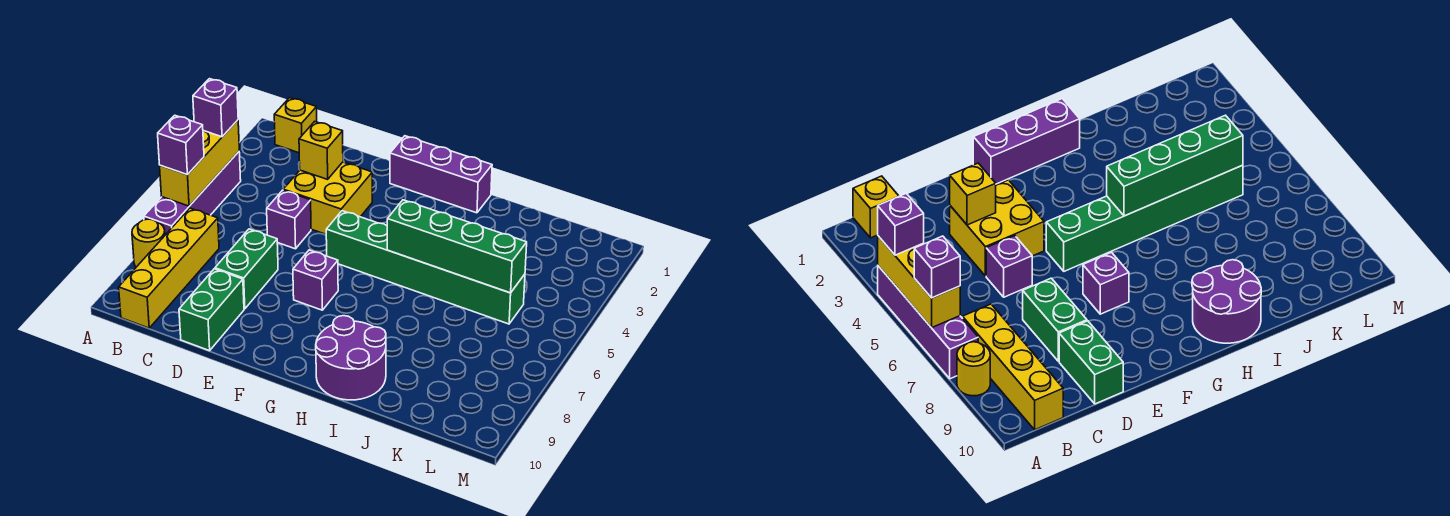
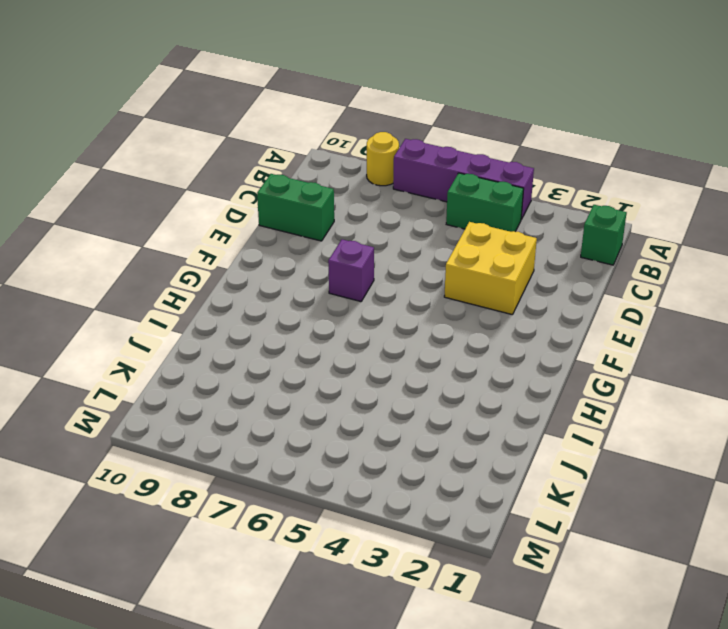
green 1x1 brick [581,205,627,265] -> yellow 1x1 brick [274,98,317,153]
green 1x2 brick [446,173,524,232] -> green 1x2 brick moved to [215,229,278,309]
none -> yellow 1x4 brick [119,208,219,328]
none -> purple 1x1 brick [267,190,311,249]
none -> purple 1x3 brick [390,136,492,213]

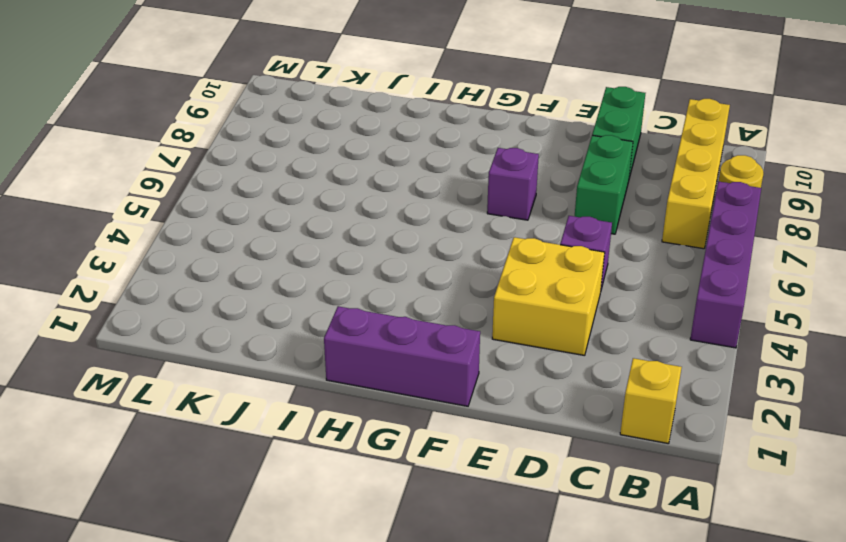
none -> green 1x6 brick [326,211,525,324]
none -> purple 2x2 round brick [316,316,386,400]
none -> yellow 1x3 brick [160,120,239,206]

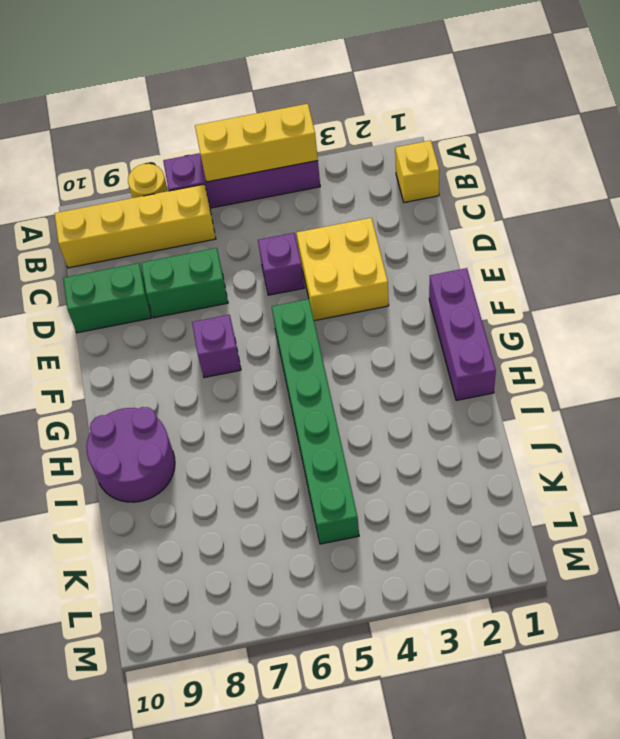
none -> yellow 1x1 brick [299,121,343,179]
none -> green 1x4 brick [387,200,527,293]
none -> purple 1x1 brick [193,79,238,137]

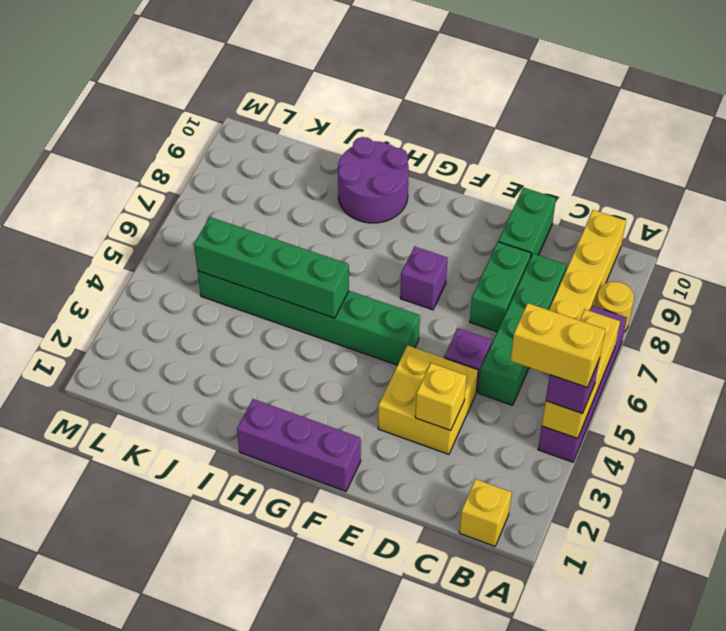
yellow 1x2 brick [510,303,605,387] -> none
green 1x4 brick [478,254,567,405] -> none
none -> purple 1x1 brick [158,115,204,175]

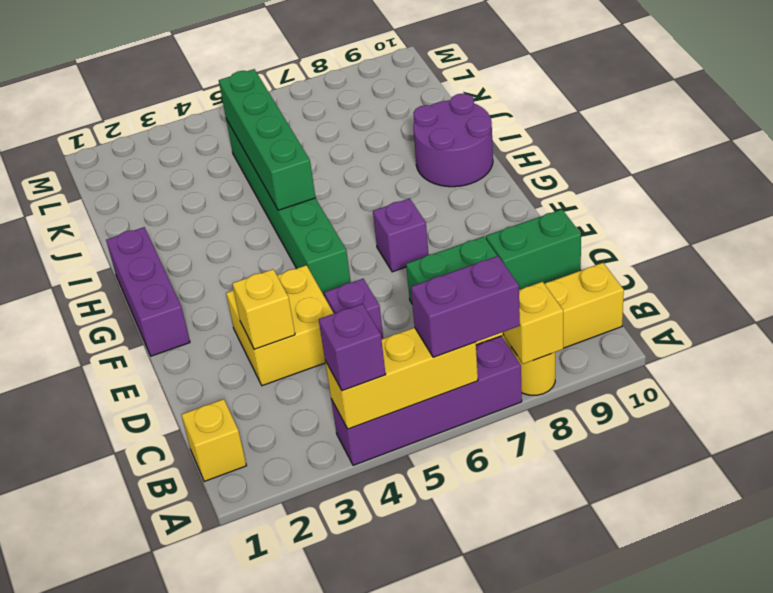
purple 1x2 brick [411,256,520,357] -> purple 1x1 brick [158,115,204,175]
yellow 1x1 brick [503,282,563,364] -> none

